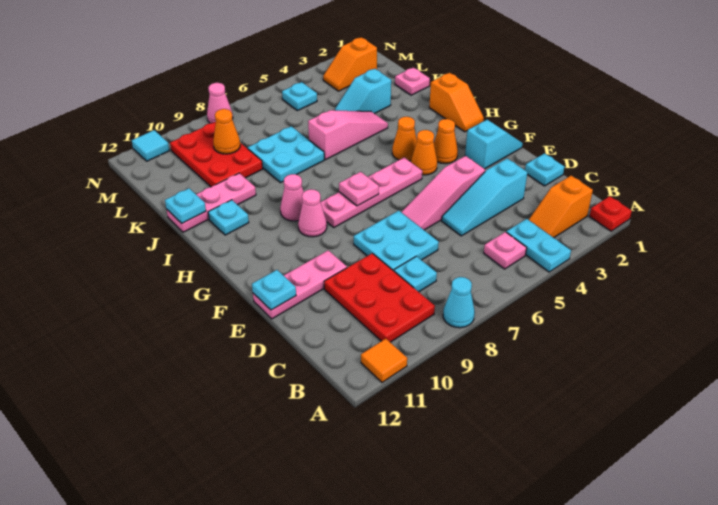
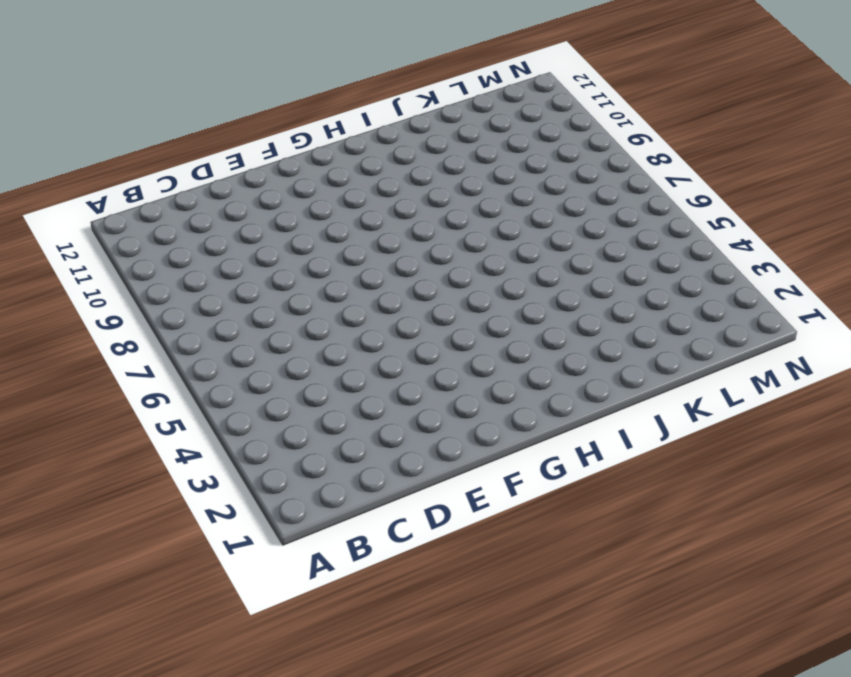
none -> red 1x1 plate [589,196,632,231]
none -> cyan 1x2 plate [506,219,571,272]
none -> cyan 1x1 cone [443,277,475,328]
none -> orange 1x1 tile [361,339,407,382]

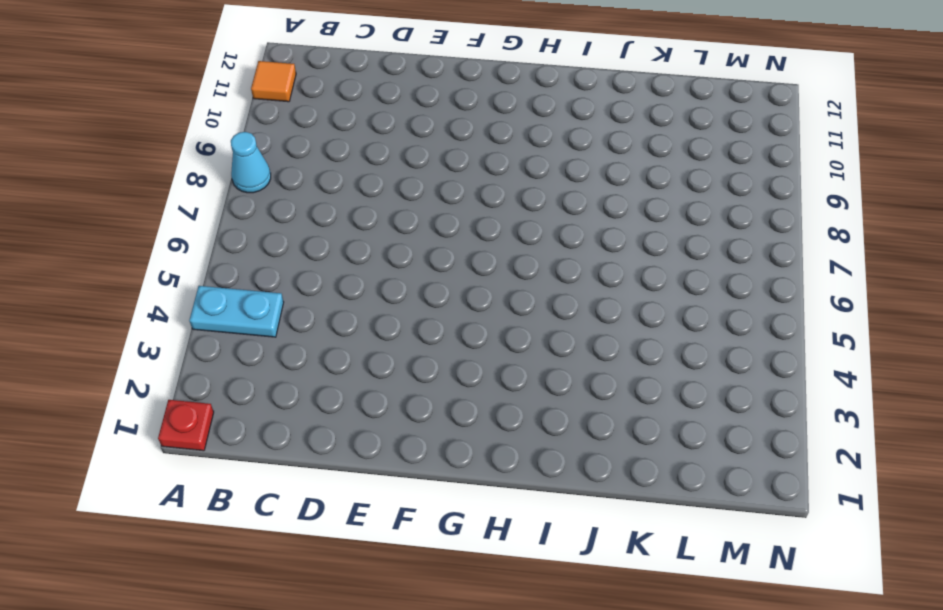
none -> orange 1x2 slope [529,176,593,238]
none -> pink 1x1 plate [484,232,527,269]
none -> red 2x3 plate [324,253,435,342]
none -> cyan 1x1 plate [394,256,437,292]

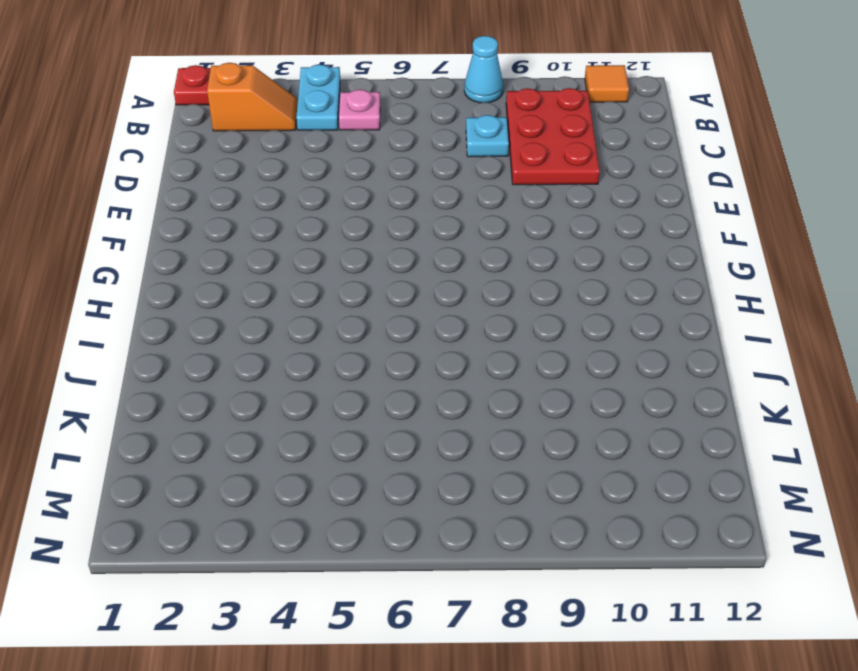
none -> cyan 1x1 plate [525,153,564,186]
none -> cyan 1x3 slope [442,158,528,236]
none -> cyan 2x2 plate [354,211,439,271]
none -> pink 1x3 slope [402,156,485,230]

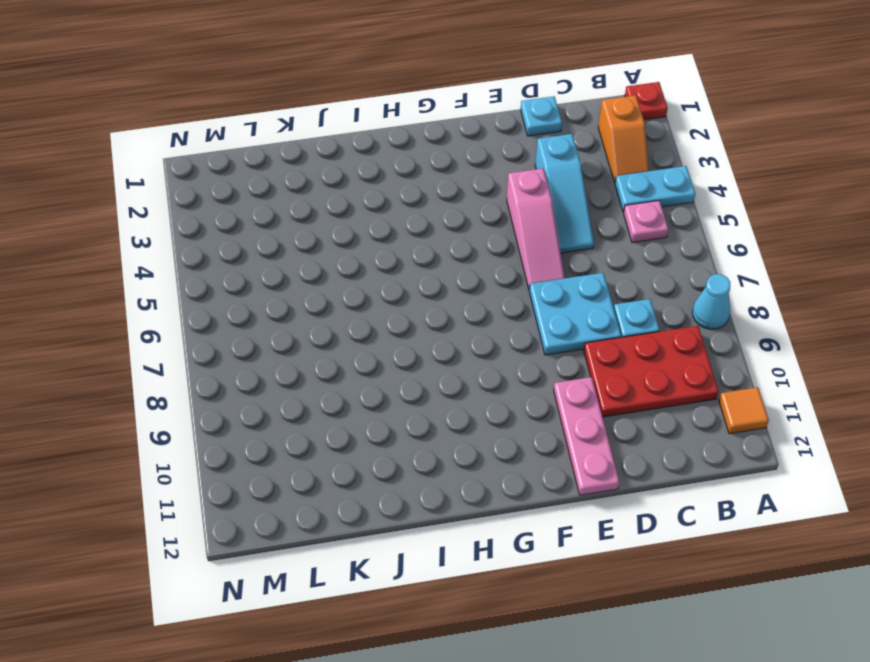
none -> cyan 1x2 slope [465,120,523,169]
none -> orange 1x1 cone [434,119,458,164]
none -> orange 1x1 cone [411,130,437,175]
none -> pink 1x4 plate [321,158,422,227]

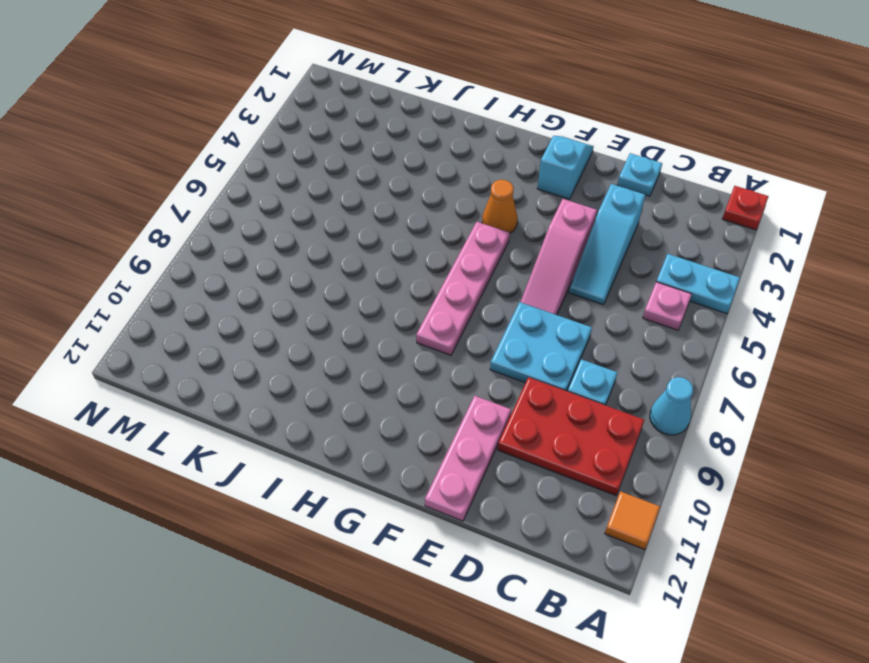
none -> orange 1x2 slope [529,176,593,238]
none -> orange 1x1 cone [434,119,458,164]
none -> pink 1x1 cone [298,189,327,237]
none -> orange 1x2 slope [429,73,484,132]

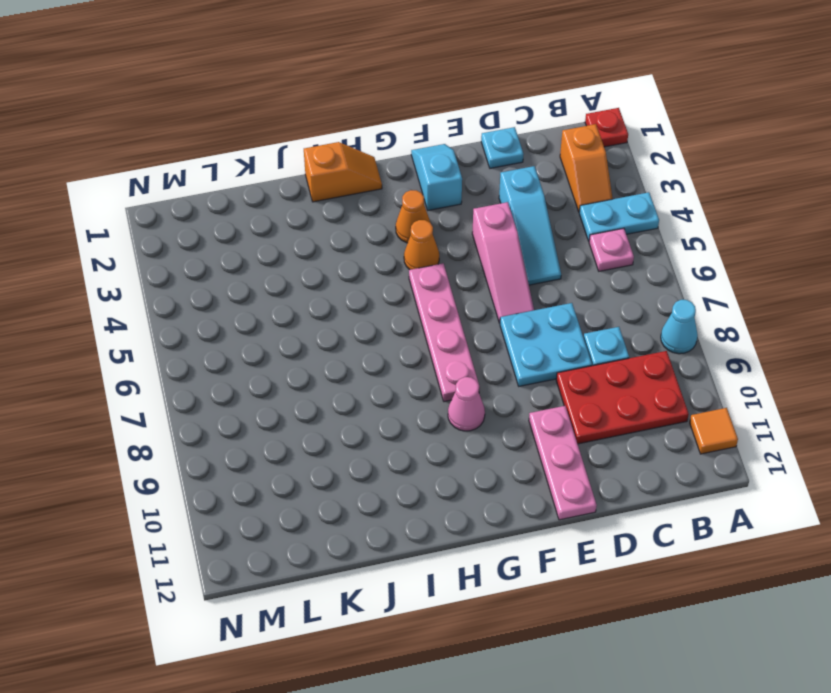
none -> orange 1x1 cone [392,117,417,161]
none -> pink 1x1 cone [280,174,304,221]
none -> cyan 1x1 plate [208,200,249,235]
none -> pink 1x3 slope [308,110,388,160]

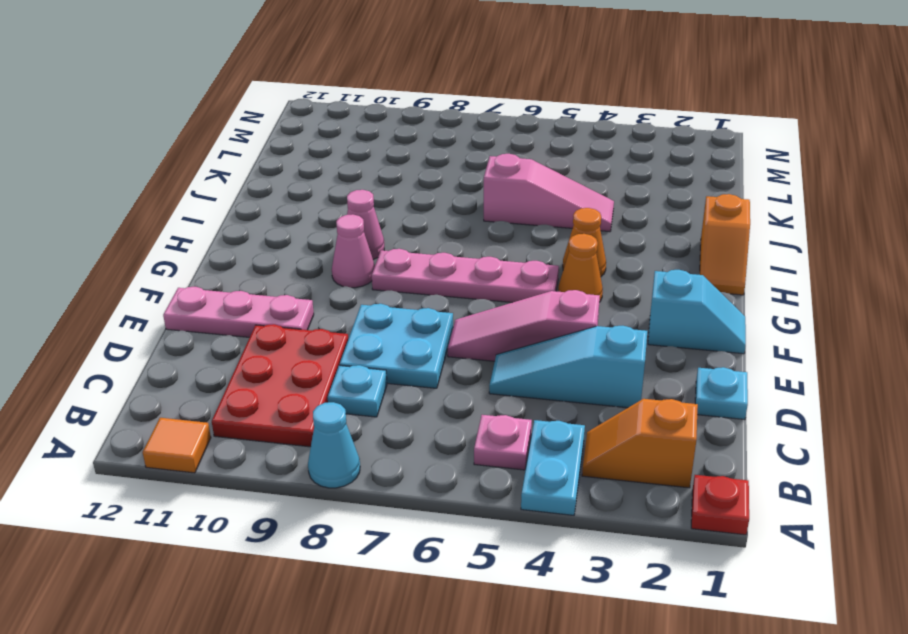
none -> orange 1x1 cone [434,119,458,164]
none -> cyan 1x1 plate [208,200,249,235]
none -> cyan 2x2 plate [247,126,324,183]
none -> pink 1x3 plate [166,173,256,232]

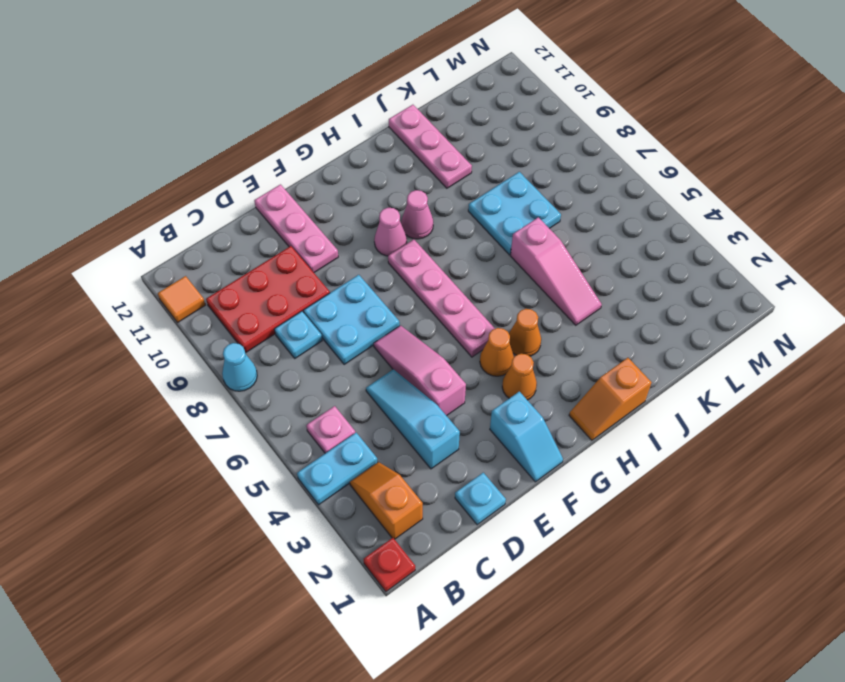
none -> cyan 1x1 plate [208,200,249,235]
none -> pink 1x1 plate [395,68,430,95]
none -> cyan 1x2 slope [335,69,391,114]
none -> red 2x3 plate [170,122,263,187]

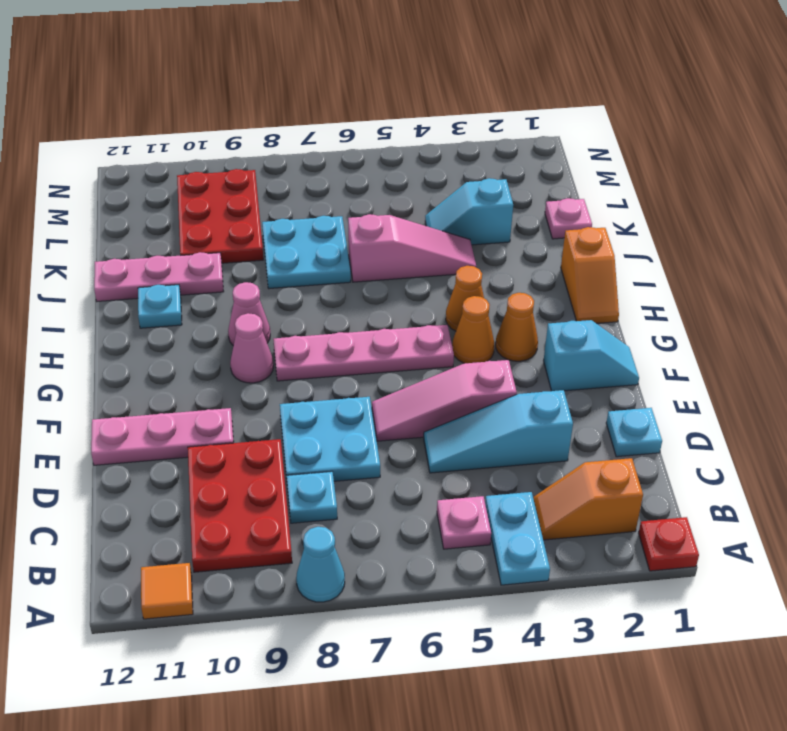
none -> orange 1x2 slope [323,37,377,91]
none -> cyan 1x1 plate [282,82,317,111]
none -> pink 1x1 cone [207,83,233,123]
none -> cyan 1x1 tile [132,130,169,161]

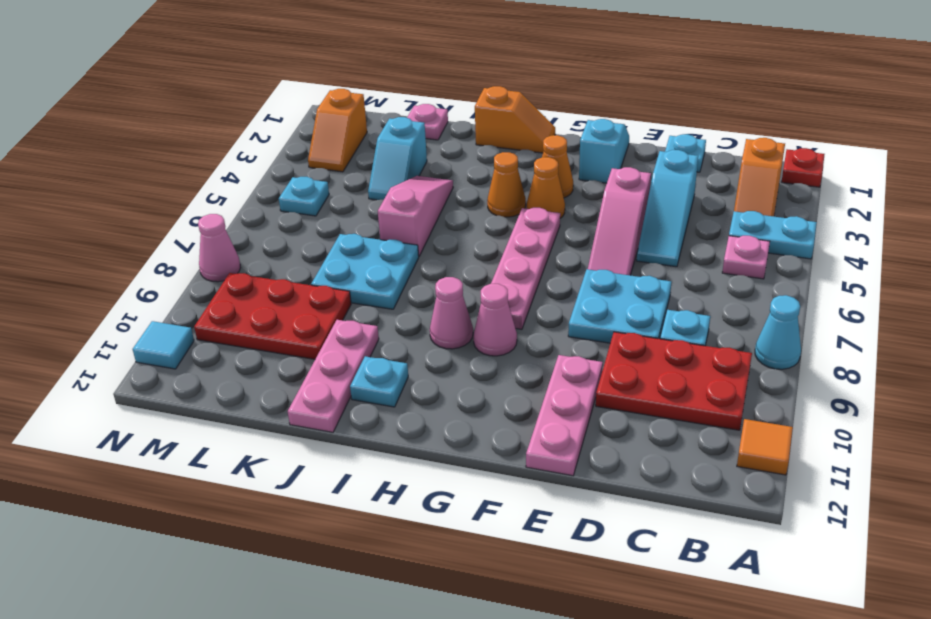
none -> cyan 1x1 plate [252,270,296,310]
none -> pink 1x1 plate [339,172,379,206]
none -> cyan 1x1 plate [165,188,206,223]
none -> orange 1x1 cone [213,109,240,154]

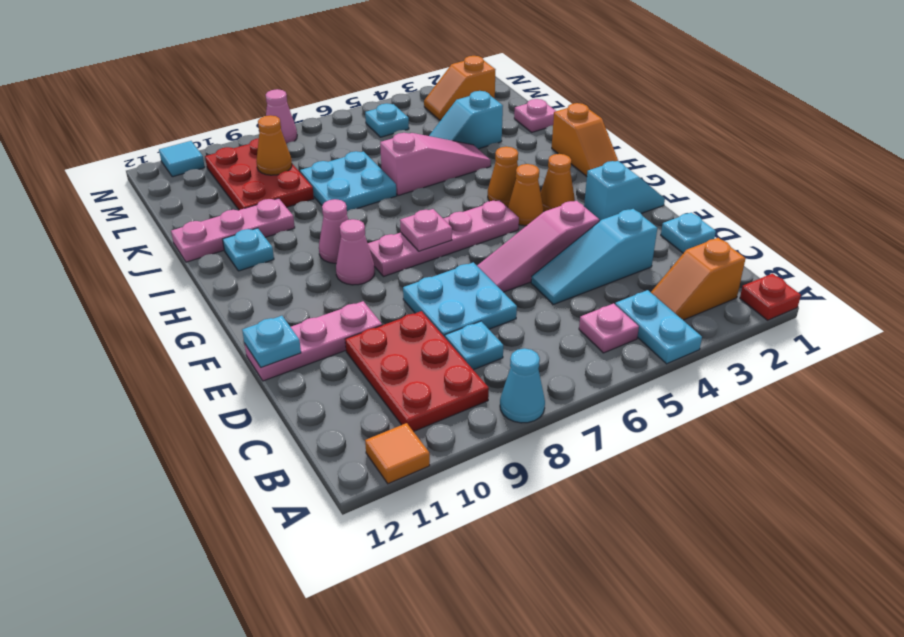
none -> cyan 1x1 plate [165,188,206,223]

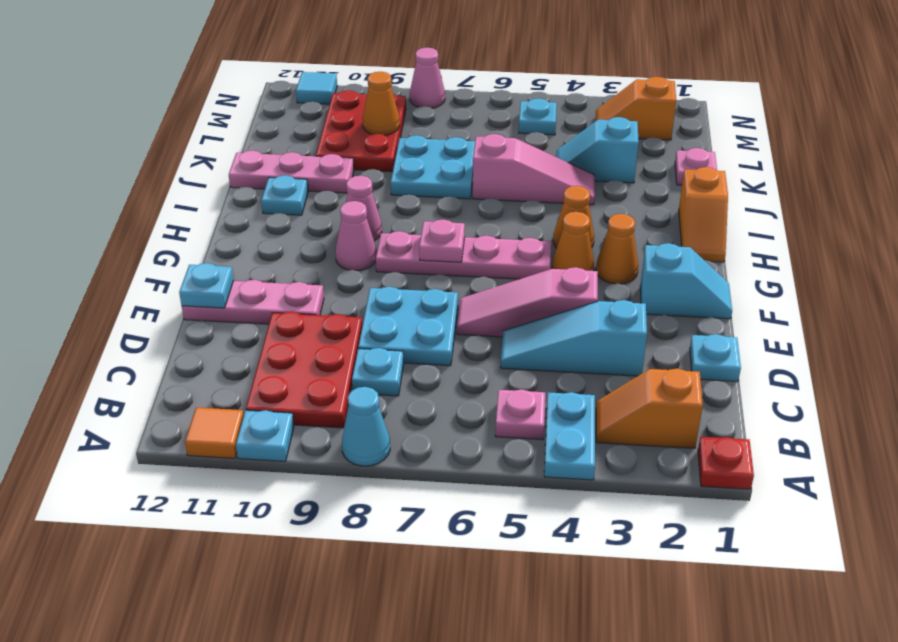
cyan 1x1 plate [236,410,294,461] -> cyan 1x1 plate moved to [165,188,206,223]

